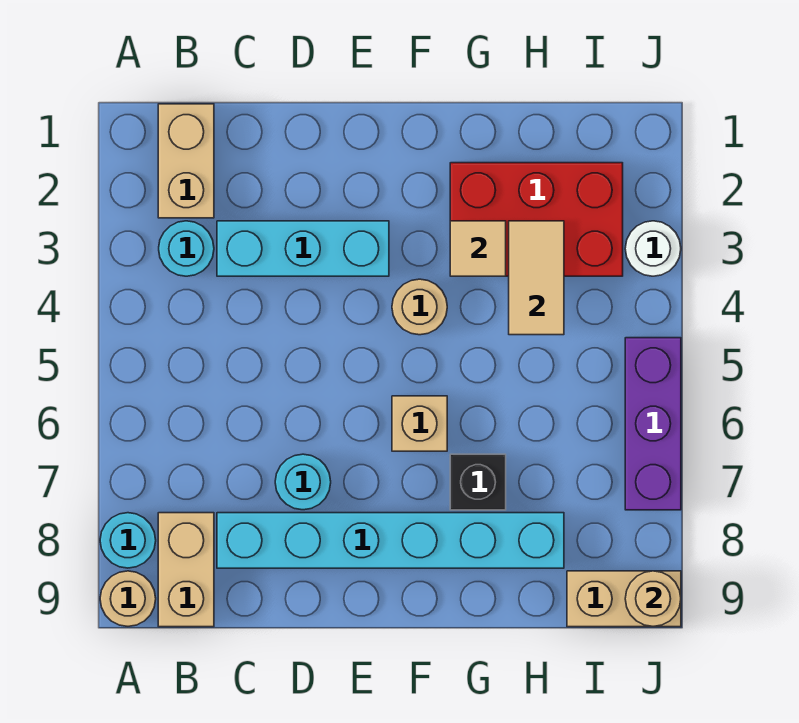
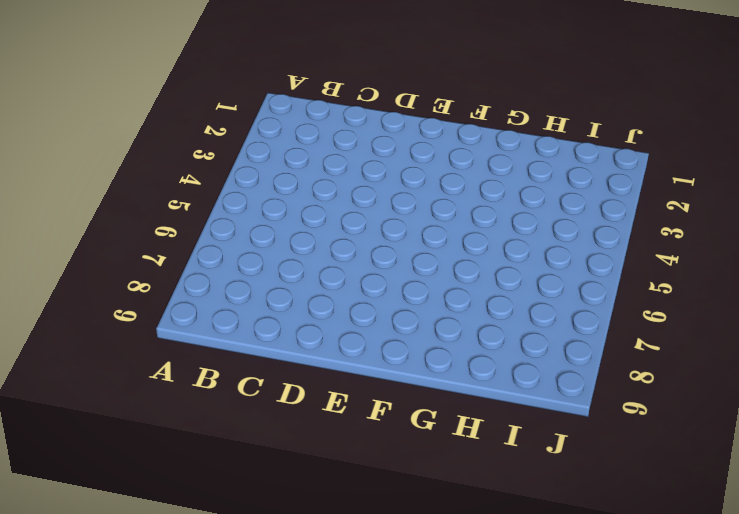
none -> cyan 1x1 round brick [100,513,156,568]
none -> tan 1x1 round brick [100,571,156,626]
none -> tan 1x2 brick [158,104,214,218]

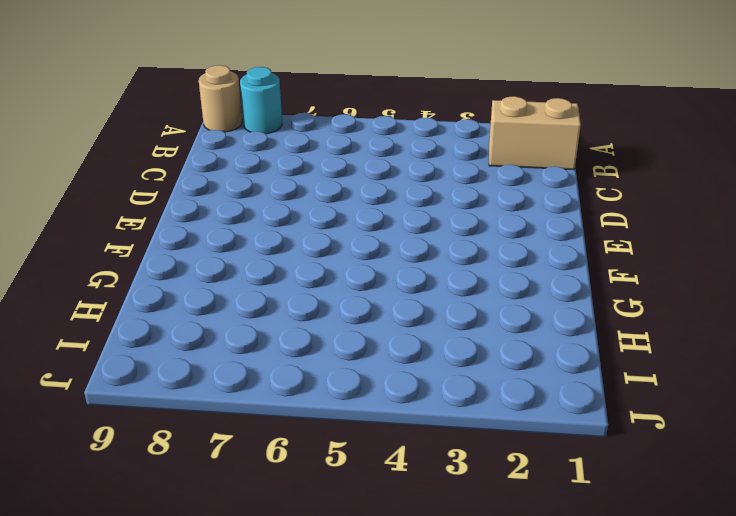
none -> cyan 1x1 round brick [159,221,214,276]
none -> tan 1x2 brick [158,513,214,627]
none -> cyan 1x3 brick [217,221,389,276]

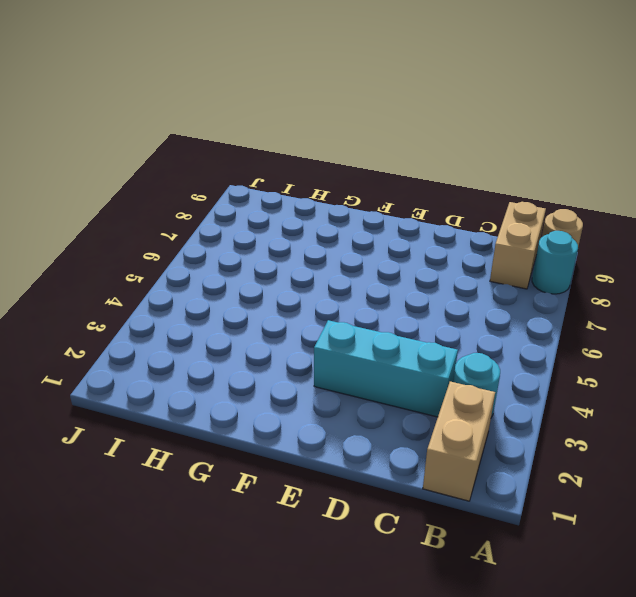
none -> cyan 1x6 brick [217,513,564,568]
none -> cyan 1x1 round brick [275,454,331,510]
none -> tan 1x1 round brick [392,279,447,335]

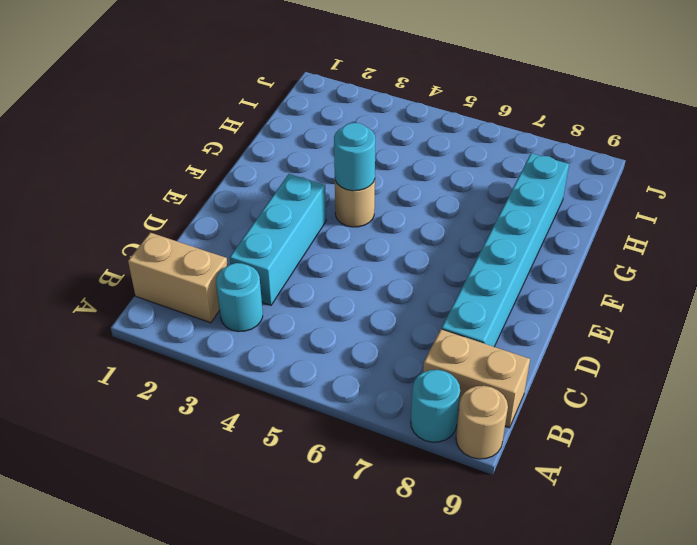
cyan 1x1 round brick [334,123,375,191] -> cyan 1x1 round brick moved to [275,454,331,510]
none -> tan 1x1 brick [392,396,447,451]
none -> red 2x3 brick [450,163,623,276]
none -> black 1x1 brick [450,454,506,510]

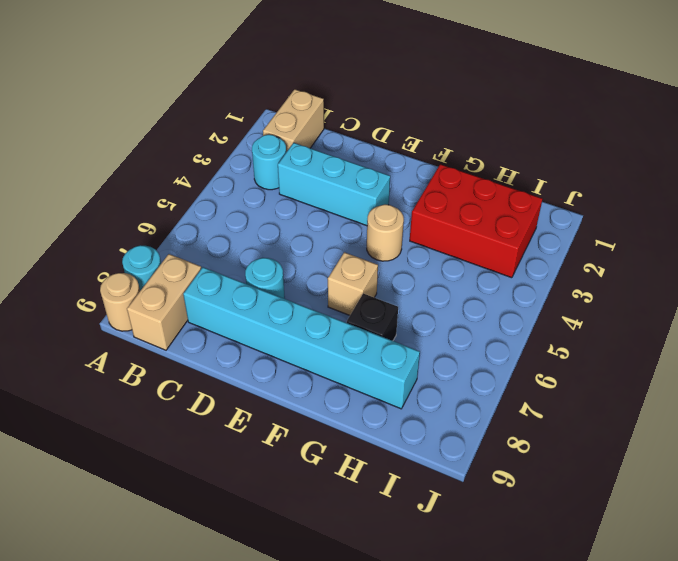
none -> tan 1x2 brick [567,571,681,627]
none -> white 1x1 round brick [625,221,681,276]
none -> purple 1x3 brick [625,338,681,510]

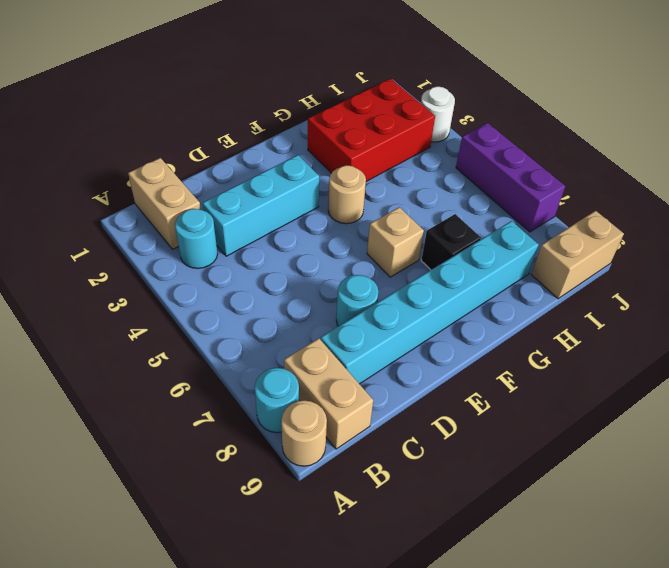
none -> tan 1x1 tile [450,221,506,276]
none -> tan 1x2 tile [509,221,564,335]
none -> tan 1x1 round brick [625,571,681,627]

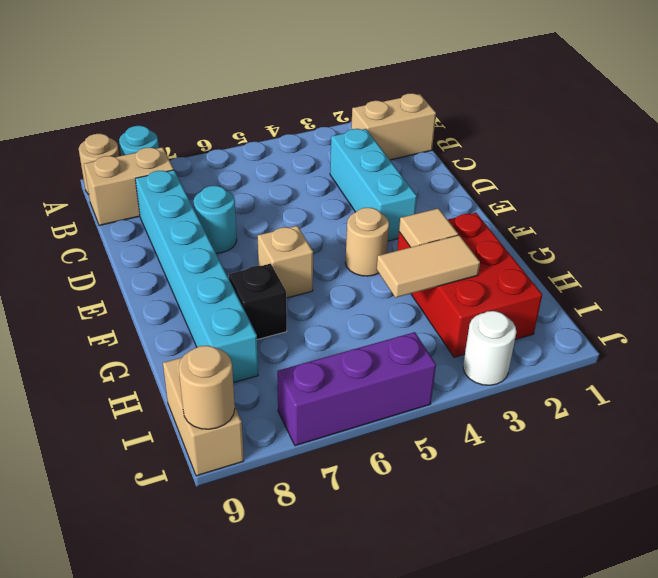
none -> cyan 1x1 round brick [159,221,214,276]

